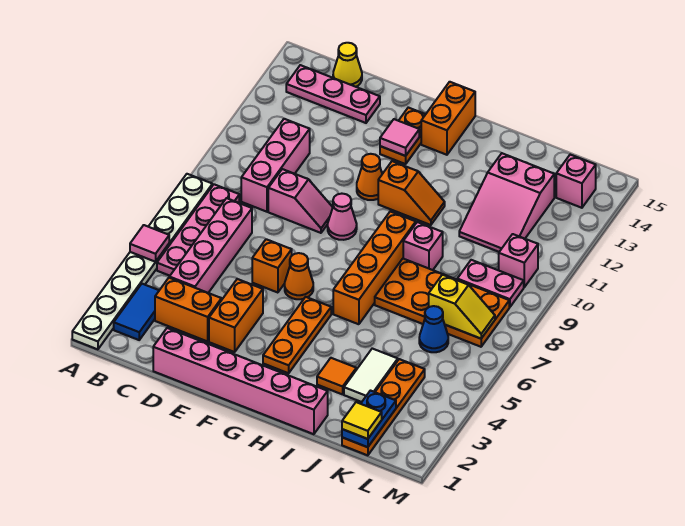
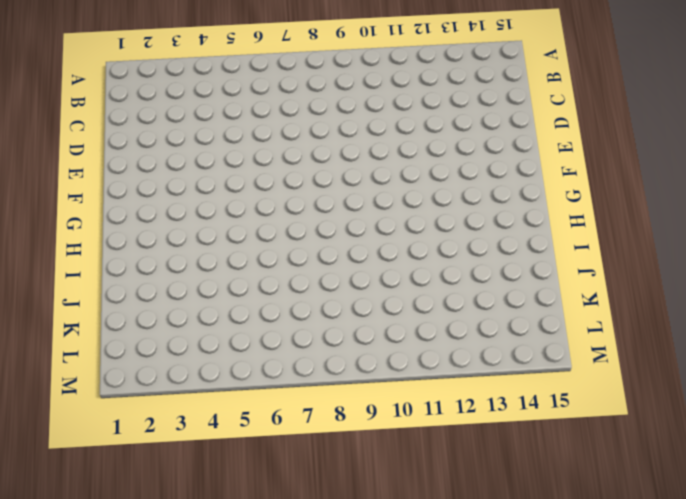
none -> white 1x8 plate [72,174,212,349]
none -> blue 1x2 tile [114,284,159,340]
none -> pink 1x4 plate [157,184,239,276]
none -> pink 1x3 plate [286,65,380,123]

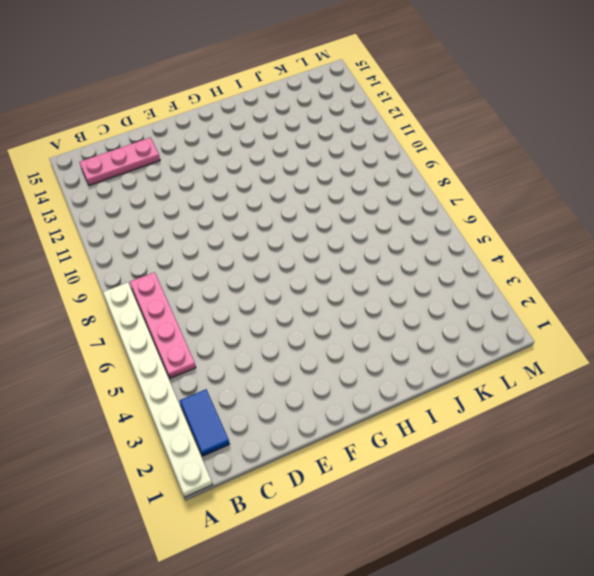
none -> orange 1x2 brick [155,278,221,341]
none -> pink 1x4 brick [169,198,252,293]
none -> pink 1x3 brick [241,119,310,212]
none -> yellow 1x1 cone [333,43,362,87]

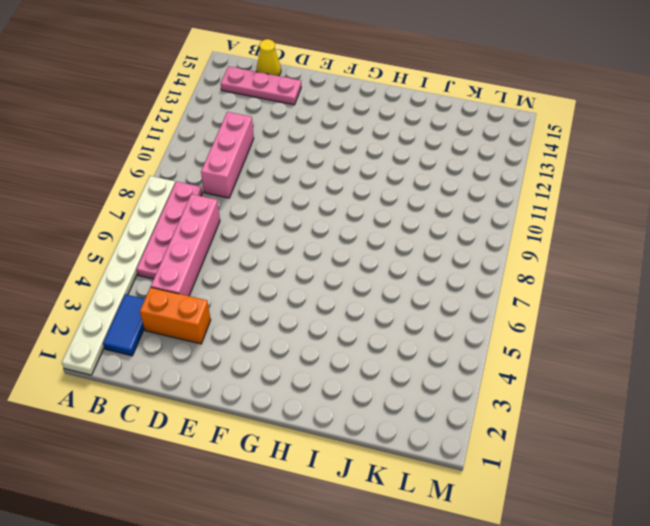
none -> pink 1x6 brick [153,328,328,434]
none -> pink 1x2 slope [268,169,333,233]
none -> orange 1x2 brick [209,279,263,352]
none -> orange 1x1 brick [252,239,292,293]

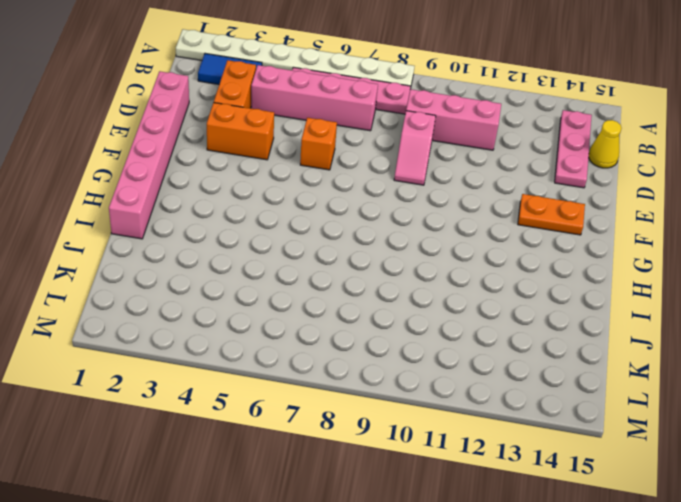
none -> orange 1x1 cone [285,253,313,299]
none -> pink 1x1 cone [328,194,357,240]
none -> orange 1x1 cone [357,154,382,200]
none -> orange 1x3 plate [263,297,331,373]

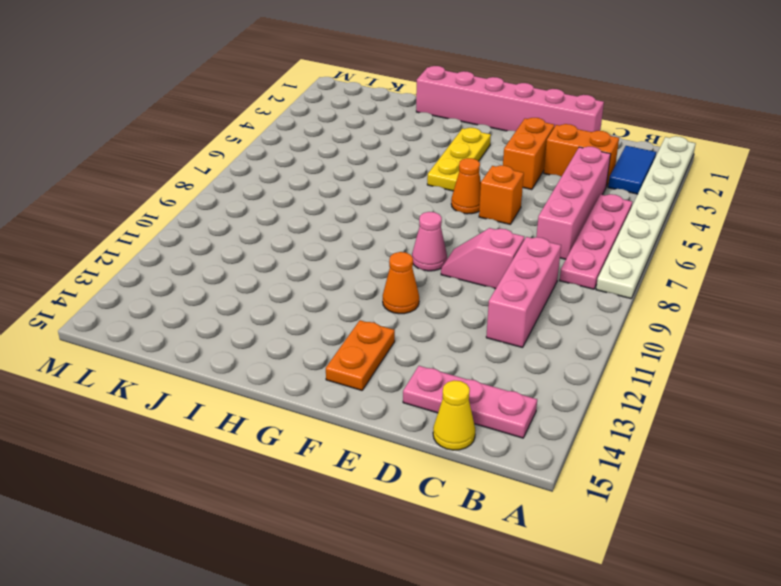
yellow 1x3 plate [427,128,491,191] -> orange 1x3 plate [263,297,331,373]
none -> orange 1x2 slope [378,161,445,225]
none -> orange 1x2 brick [421,82,475,155]
none -> orange 1x4 brick [333,211,416,324]
none -> orange 1x1 tile [317,358,356,394]

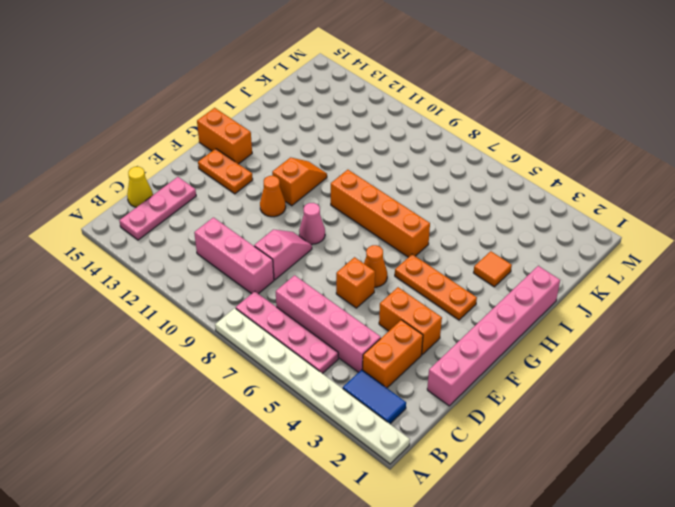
none -> orange 2x4 plate [375,259,509,347]
none -> pink 1x1 brick [403,222,443,270]
none -> white 1x2 tile [344,349,398,402]
none -> pink 2x3 slope [459,153,554,252]

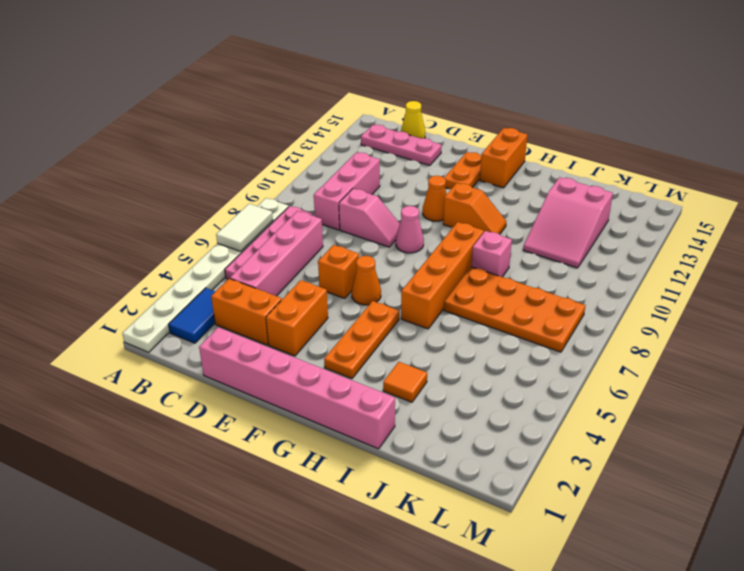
white 1x2 tile [216,204,273,252] -> white 1x2 tile moved to [344,349,398,402]
none -> orange 1x4 plate [342,359,425,455]
none -> blue 1x1 cone [419,306,448,352]
none -> pink 1x2 plate [457,260,524,307]
none -> pink 1x1 brick [499,234,538,287]

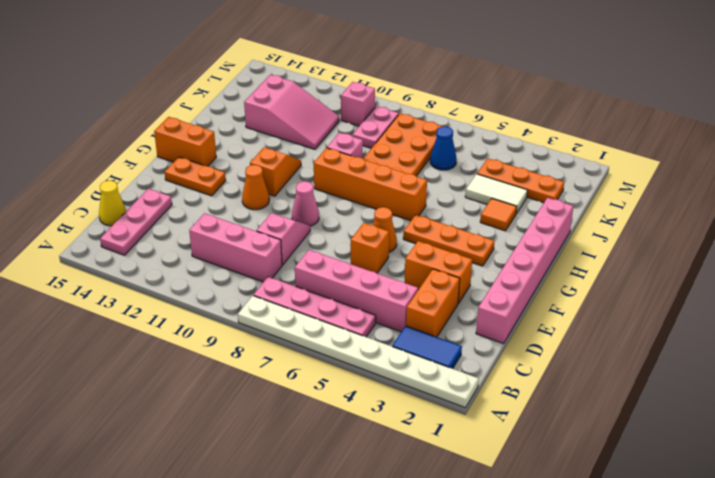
orange 1x3 plate [477,158,564,203] -> orange 1x4 plate [342,359,425,455]
none -> pink 1x1 brick [556,155,596,208]
none -> pink 1x1 tile [130,225,169,262]
none -> pink 1x1 tile [380,119,419,156]
none -> blue 1x2 plate [342,391,396,447]

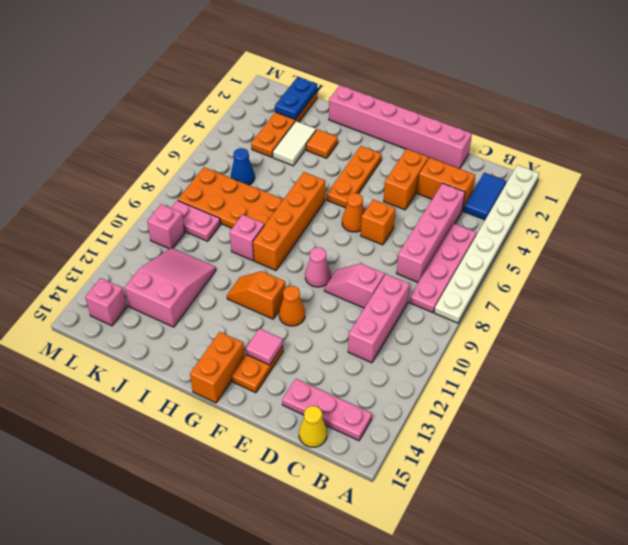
none -> pink 1x1 tile [130,225,169,262]
none -> yellow 1x2 slope [429,275,495,339]
none -> yellow 1x1 tile [342,402,382,439]

